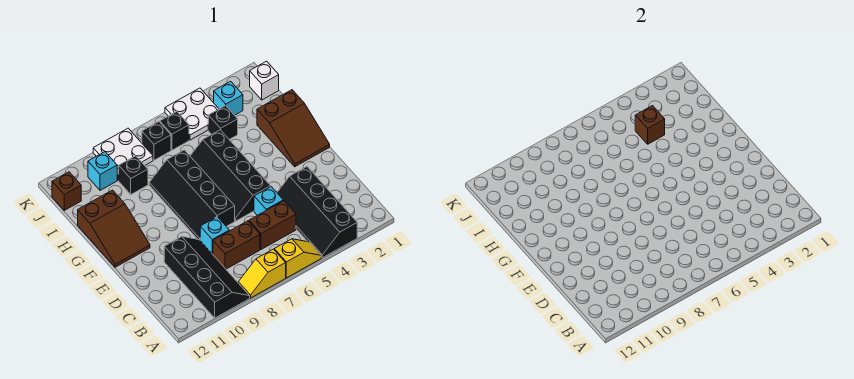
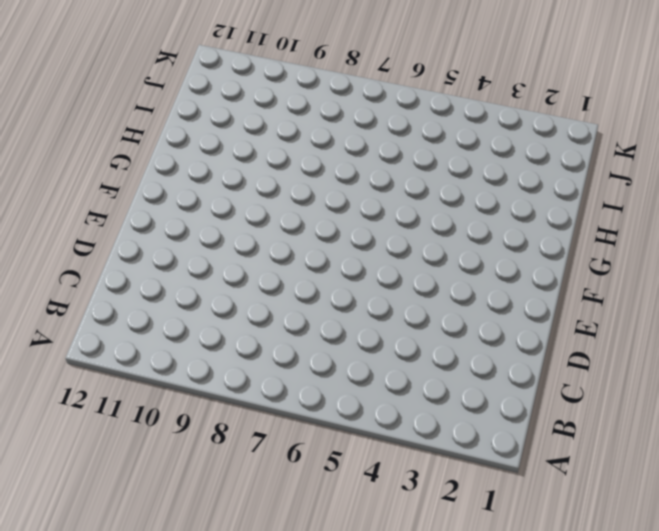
none -> black 2x4 slope [277,167,357,258]
none -> yellow 1x2 slope [274,239,321,278]
none -> yellow 1x2 slope [238,249,286,298]

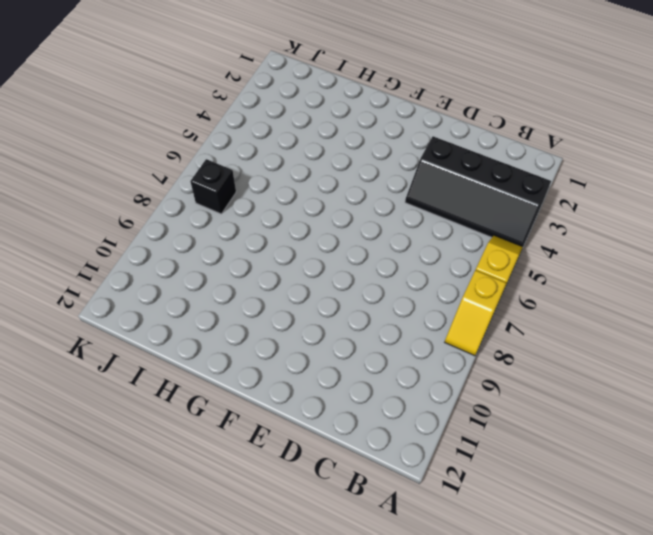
none -> black 2x4 slope [164,237,250,318]
none -> brown 1x2 brick [249,201,296,249]
none -> brown 1x2 brick [213,221,260,269]

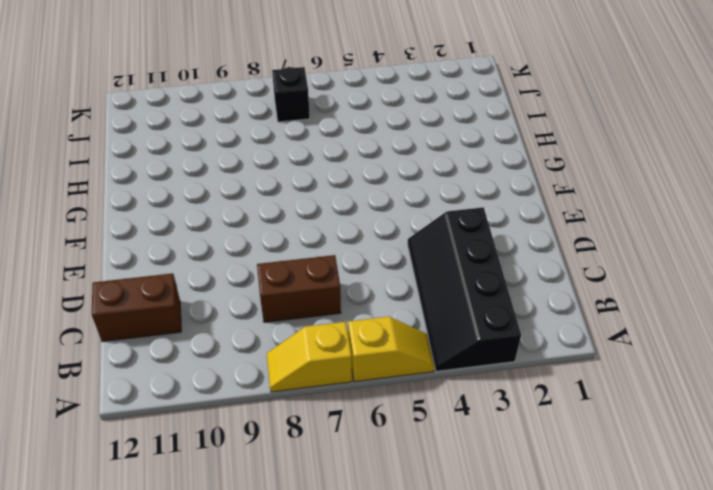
brown 1x2 brick [92,273,181,342] -> brown 1x2 brick moved to [249,201,296,249]
none -> black 2x4 slope [164,237,250,318]
none -> cyan 1x1 brick [254,187,283,215]
none -> cyan 1x1 brick [200,217,229,254]

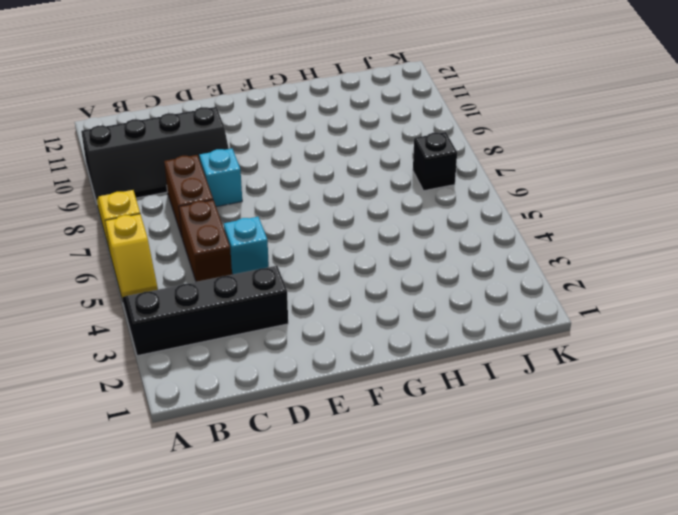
none -> black 2x4 slope [190,130,271,221]
none -> black 2x4 slope [149,150,235,240]
none -> brown 2x3 slope [257,90,330,167]

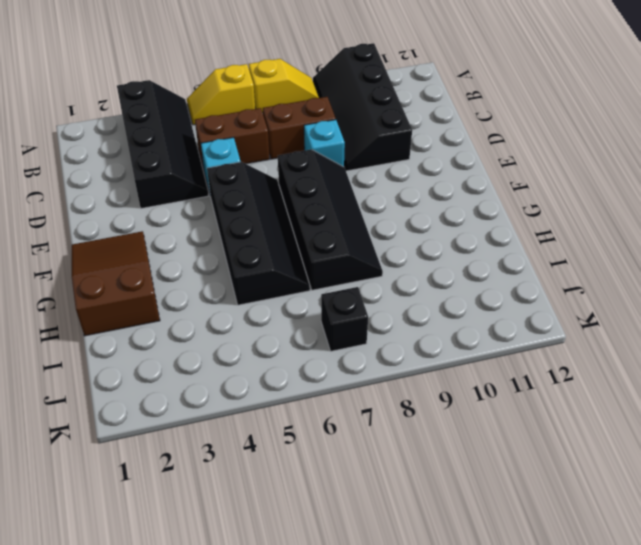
none -> brown 2x3 slope [78,190,150,267]
none -> black 1x1 brick [208,105,238,140]
none -> black 1x1 brick [119,156,148,194]

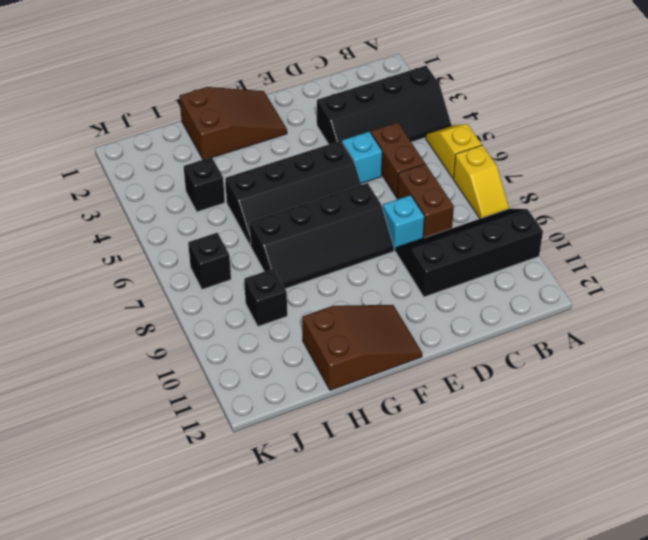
none -> white 1x1 brick [250,61,279,100]
none -> cyan 1x1 brick [214,81,243,115]
none -> white 2x2 plate [165,88,219,140]

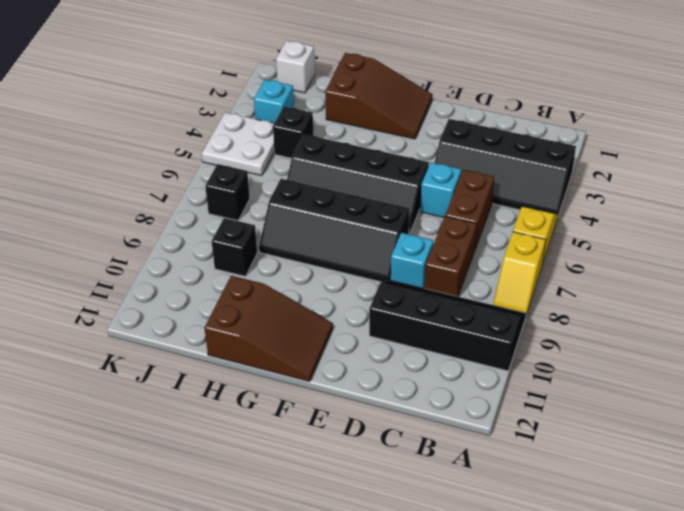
none -> black 1x1 brick [160,112,189,150]
none -> white 2x2 plate [93,128,153,180]
none -> cyan 1x1 brick [88,152,117,190]

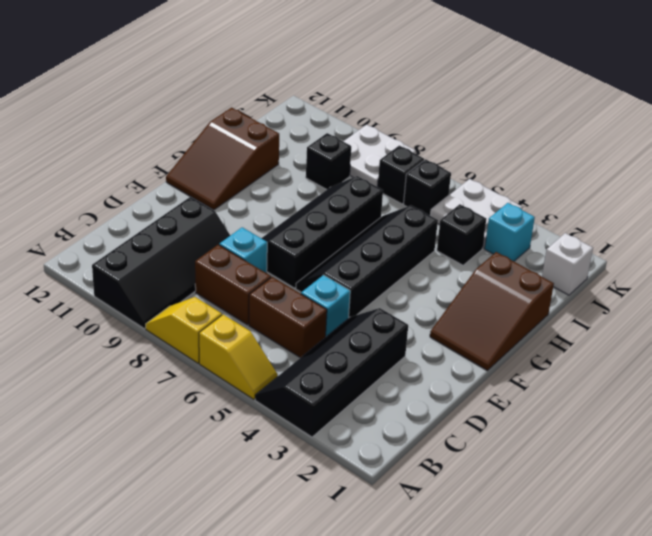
none -> cyan 1x1 brick [88,152,117,190]
none -> brown 1x1 brick [52,172,81,210]
none -> brown 1x1 brick [635,106,665,144]

